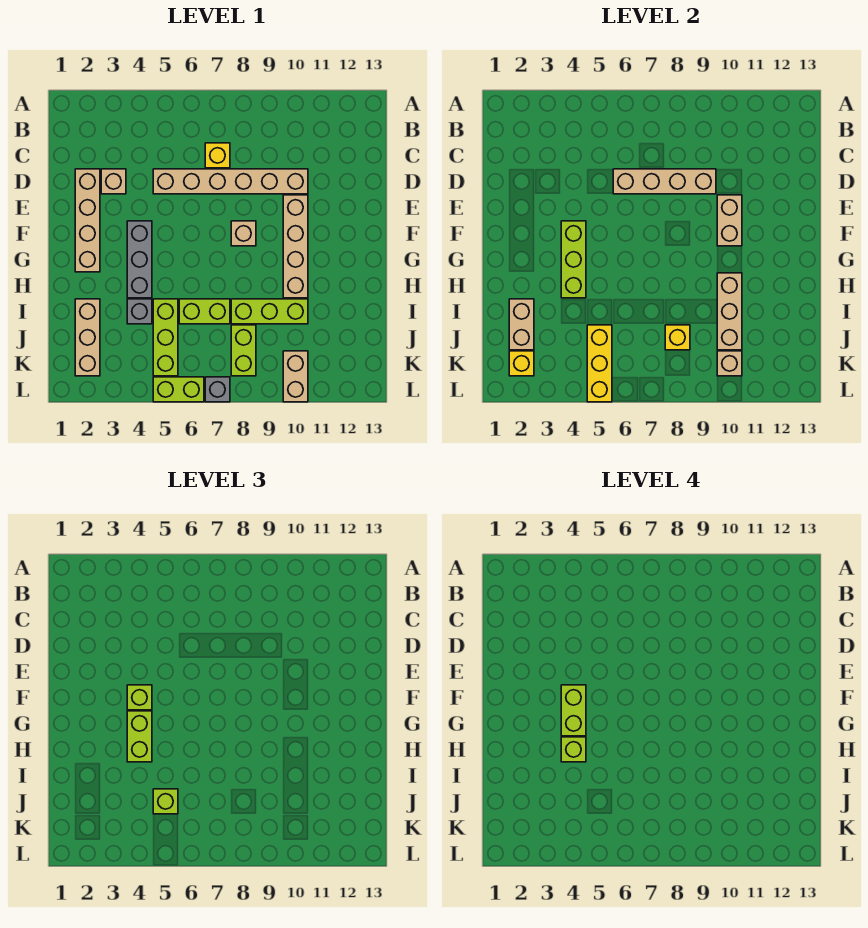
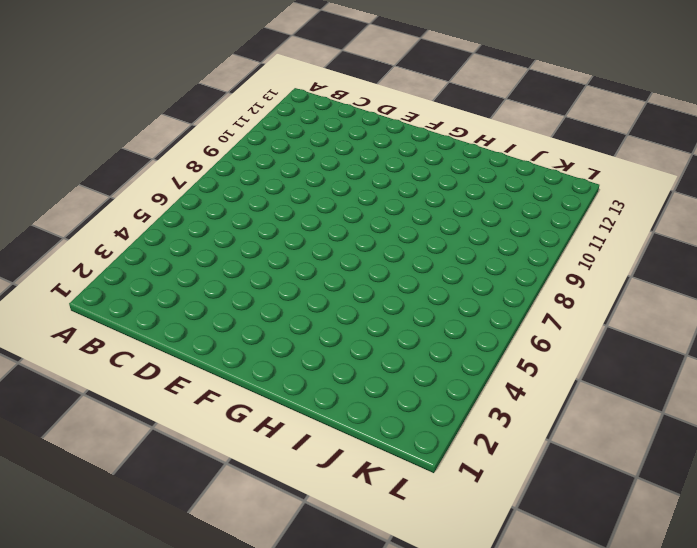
none -> yellow 1x1 brick [205,143,230,168]
none -> tan 1x4 brick [75,169,100,272]
none -> tan 1x1 brick [101,169,126,194]
none -> tan 1x6 brick [153,169,308,194]

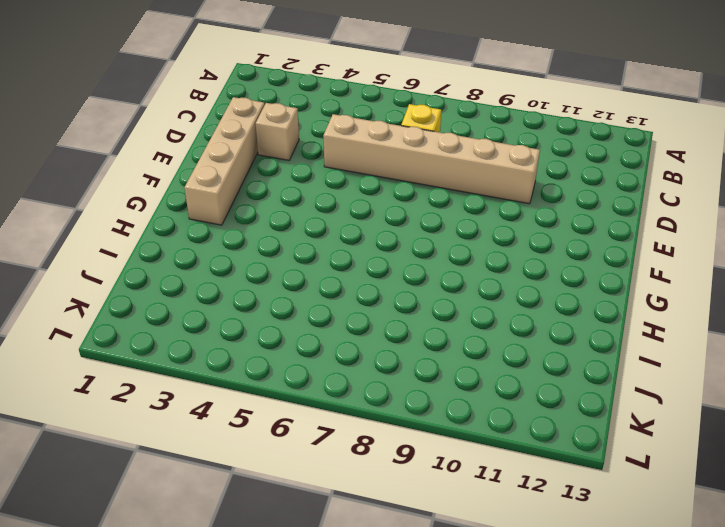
none -> tan 1x4 brick [283,195,308,298]
none -> grey 1x3 brick [127,221,152,298]
none -> tan 1x1 brick [231,221,256,246]
none -> tan 1x3 brick [75,299,100,376]

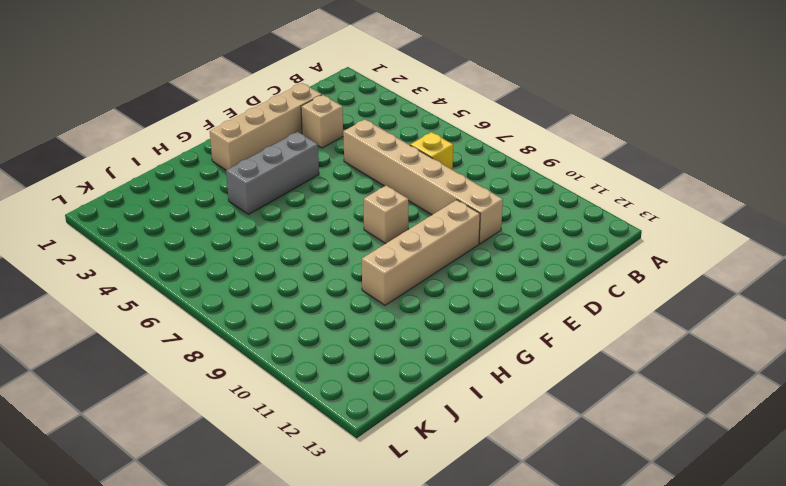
none -> tan 1x3 brick [75,299,100,376]
none -> grey 1x1 brick [127,299,152,324]
none -> lime 1x3 brick [153,299,178,376]
none -> lime 1x2 brick [179,299,230,324]

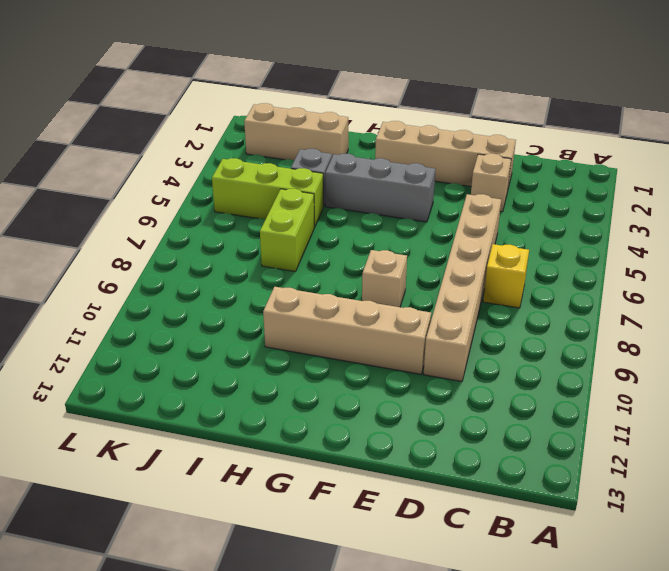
none -> lime 1x3 brick [231,299,308,324]
none -> lime 1x2 brick [231,325,256,376]
none -> tan 1x2 brick [283,351,308,402]
none -> lime 1x2 brick [153,377,204,402]

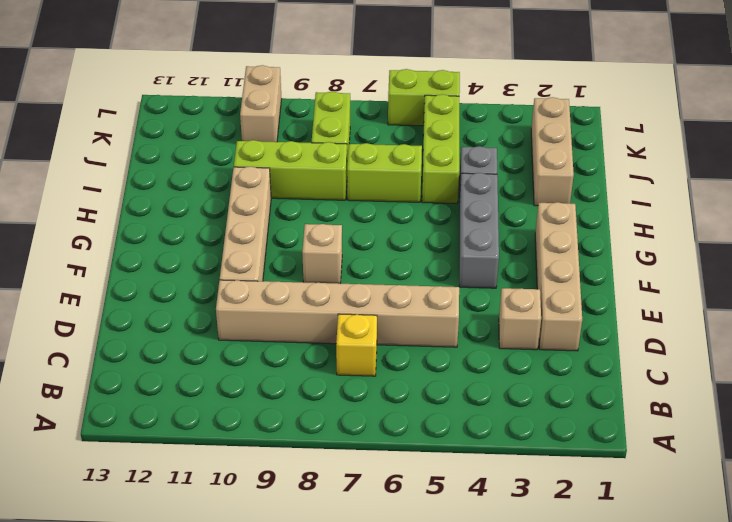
none -> grey 1x1 brick [205,377,230,402]
none -> tan 1x4 brick [613,169,716,194]
none -> tan 1x2 brick [717,195,742,246]
none -> lime 1x3 brick [561,221,586,298]

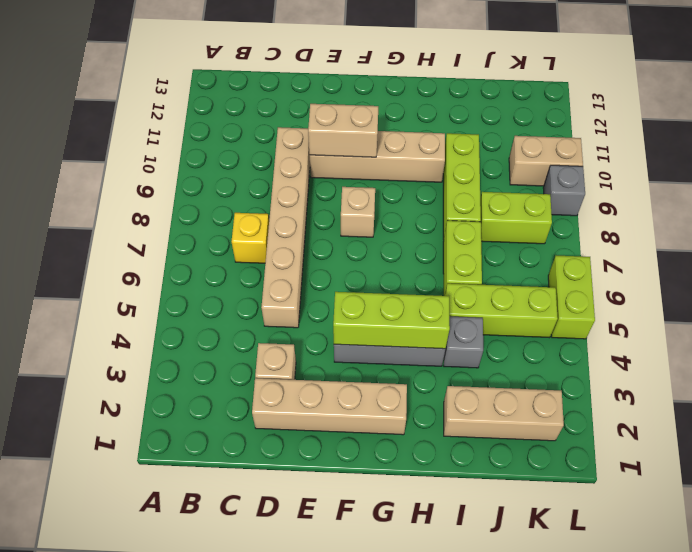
grey 1x1 brick [543,165,585,216] -> grey 1x1 brick moved to [205,377,230,402]
none -> tan 1x4 brick [613,169,716,194]
none -> tan 1x3 brick [717,273,742,350]
none -> tan 1x2 brick [509,299,534,350]
none -> yellow 1x3 brick [587,325,612,402]

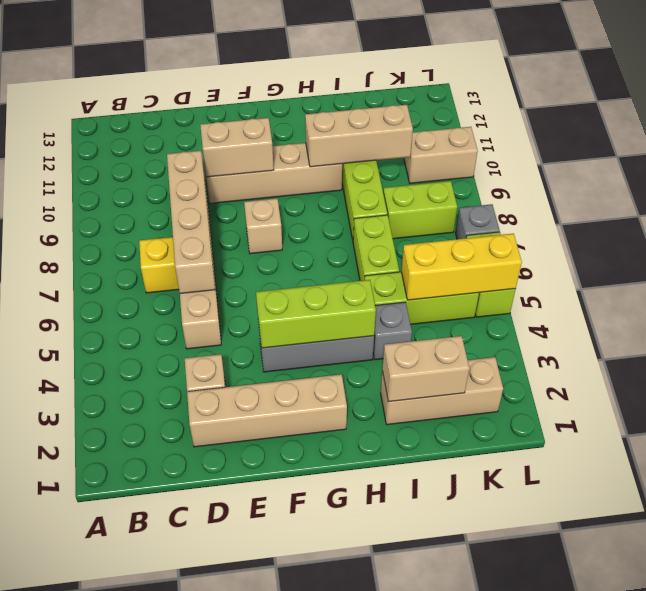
none -> yellow 1x1 brick [665,325,690,350]
none -> yellow 1x1 brick [509,351,534,376]
none -> tan 1x1 brick [717,351,742,376]
none -> lime 1x1 brick [127,685,152,710]

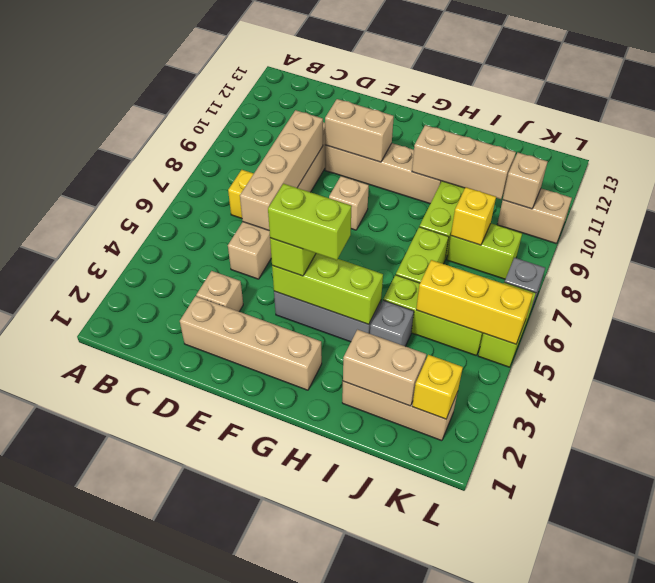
none -> lime 1x2 brick [127,711,152,762]
none -> lime 1x1 brick [153,789,178,814]
none -> lime 1x1 brick [561,737,586,762]

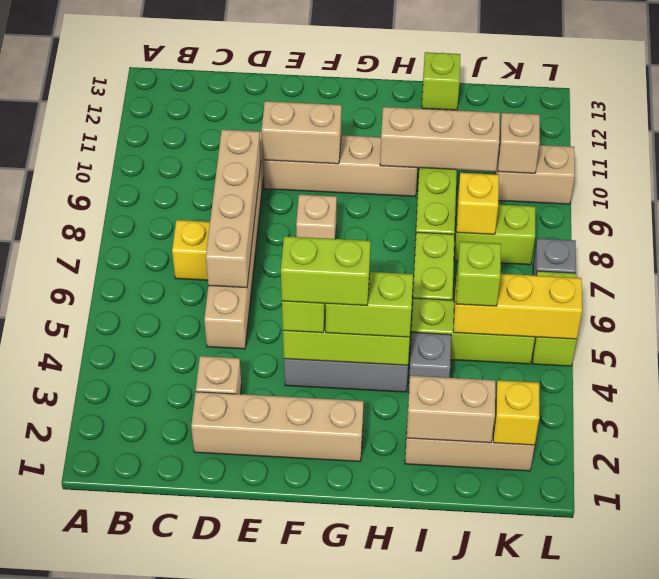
lime 1x1 brick [422,52,460,110] -> lime 1x1 brick moved to [561,737,586,762]

